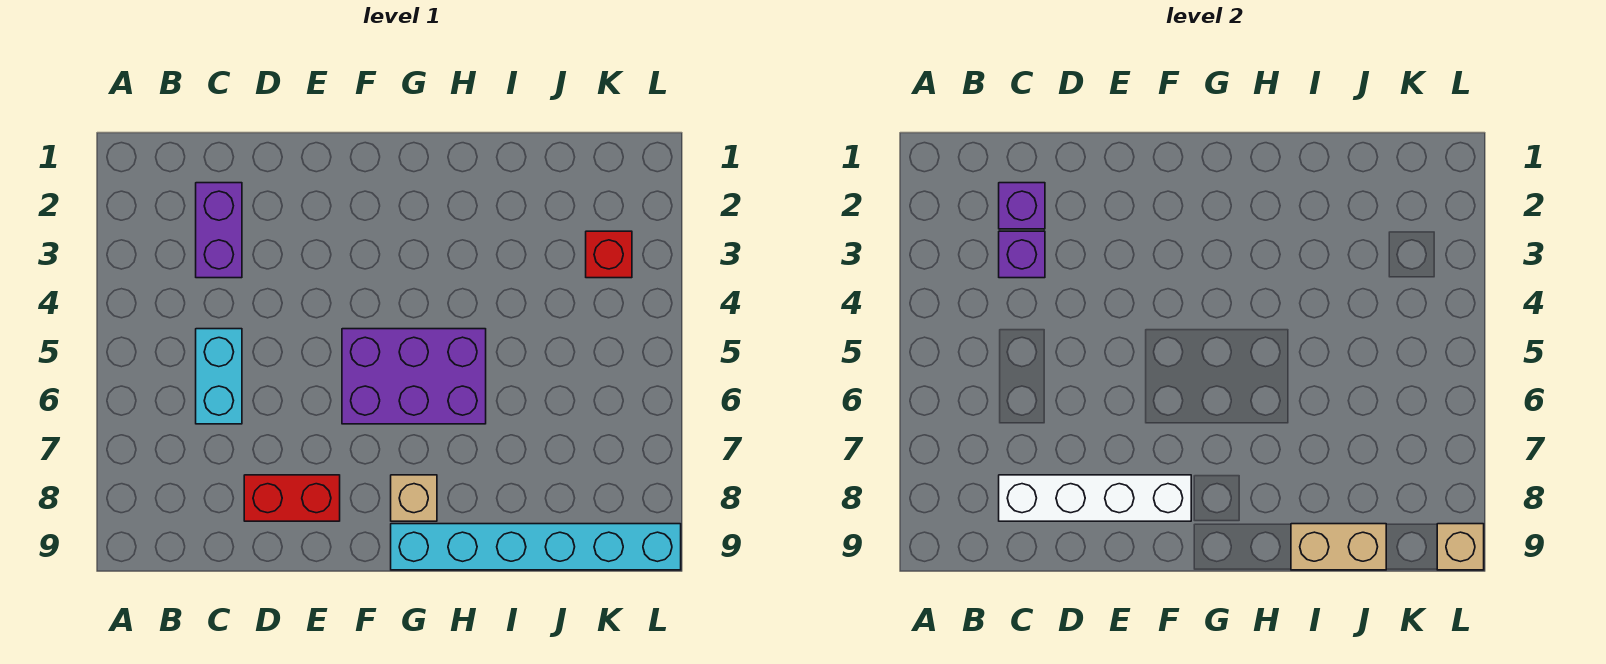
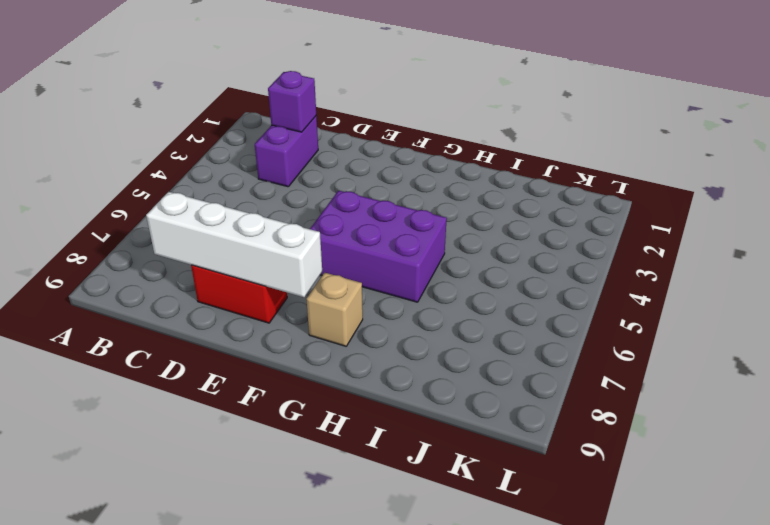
none -> cyan 1x2 brick [196,329,242,424]
none -> cyan 1x6 brick [391,524,681,570]
none -> red 1x1 brick [586,231,632,278]

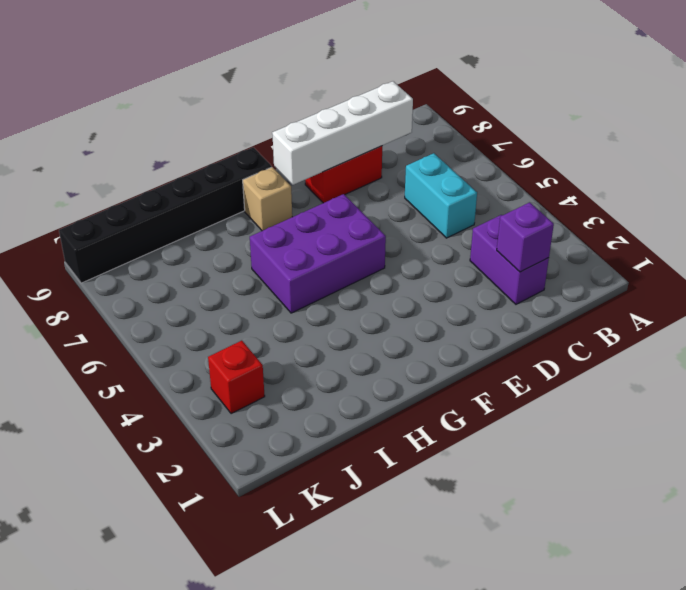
black 1x6 brick [59,147,272,283] -> cyan 1x6 brick [391,524,681,570]
none -> purple 1x1 brick [999,231,1045,278]
none -> tan 1x2 brick [1291,524,1386,570]
none -> tan 1x1 brick [1437,524,1484,570]

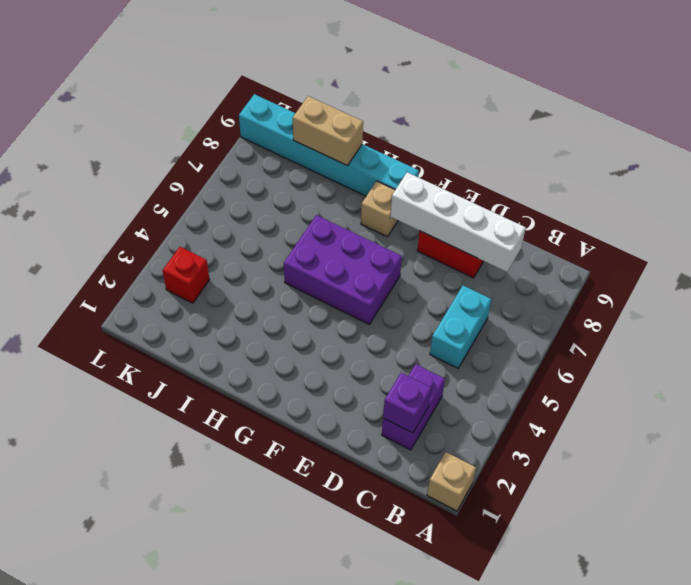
tan 1x1 brick [427,452,476,511] -> tan 1x1 brick moved to [1437,524,1484,570]
none -> purple 1x1 brick [999,231,1045,278]

